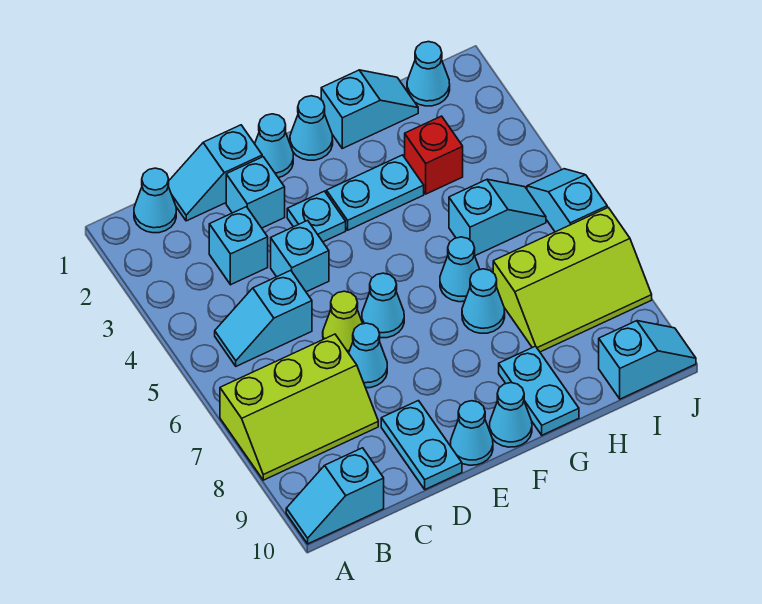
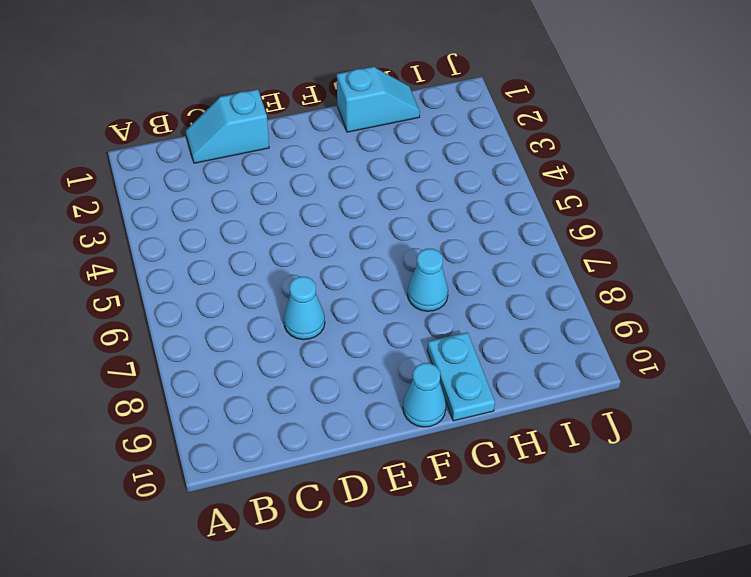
none -> lime 2x3 slope [220,334,378,480]
none -> cyan 1x2 slope [286,448,384,544]
none -> cyan 1x1 cone [134,168,176,233]

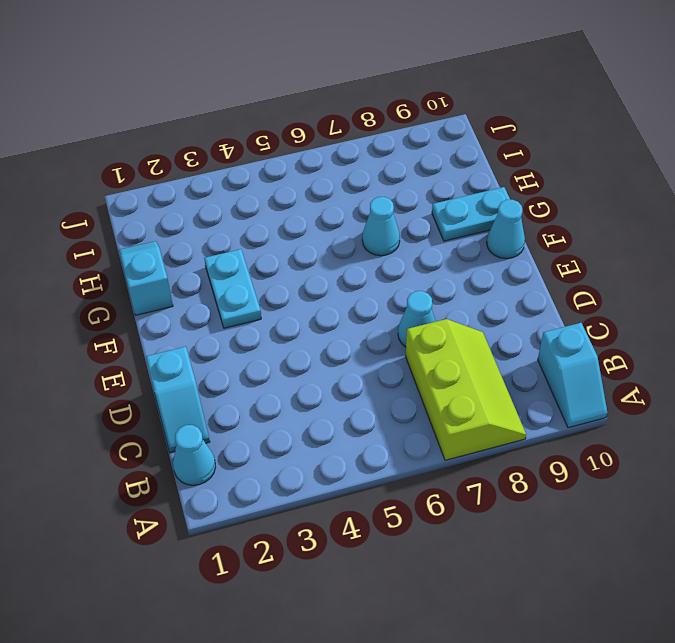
none -> cyan 1x2 slope [215,270,312,366]
none -> cyan 1x1 brick [209,207,268,285]
none -> cyan 1x1 brick [226,157,285,228]

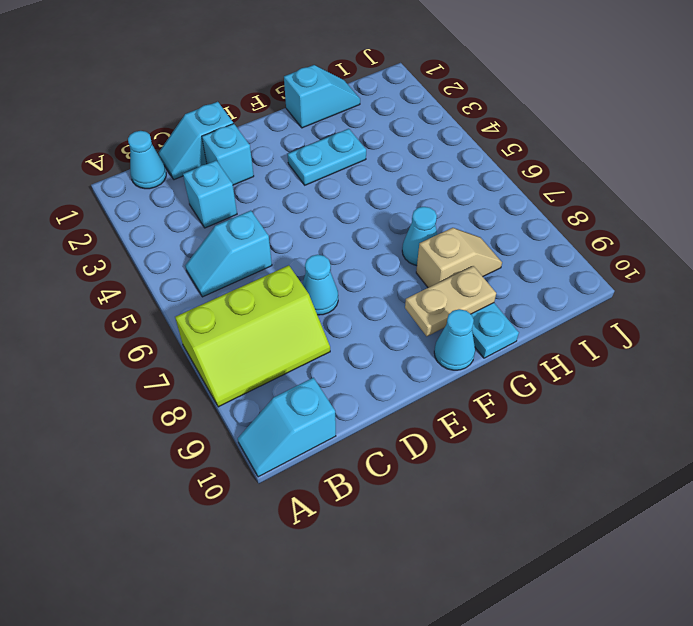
tan 1x2 plate [405,266,496,336] -> none
tan 1x2 slope [416,228,502,288] -> lime 2x3 slope [493,208,652,352]
none -> cyan 1x1 brick [271,220,329,292]
none -> lime 1x1 cone [323,291,363,353]
none -> cyan 1x2 plate [381,401,462,489]

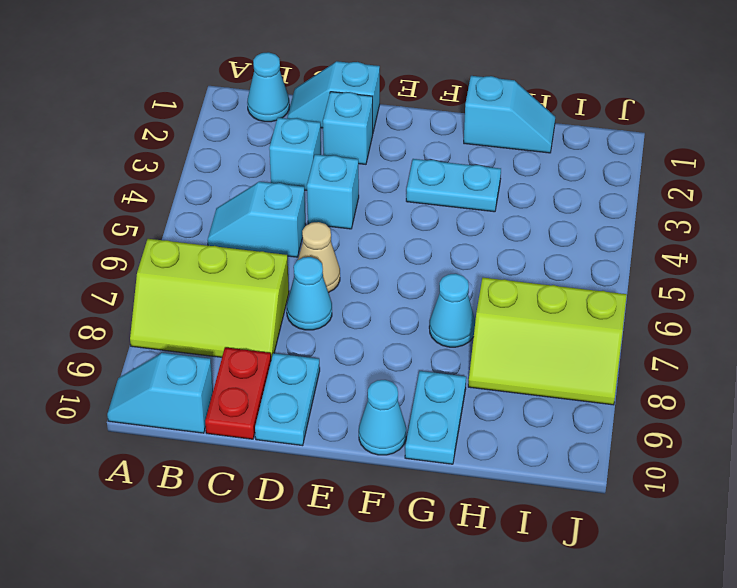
red 1x2 plate [205,347,271,439] -> none
tan 1x1 cone [298,222,340,293] -> lime 1x1 cone [323,291,363,353]
none -> cyan 1x1 cone [255,114,293,178]
none -> cyan 1x1 plate [287,191,346,242]
none -> cyan 1x1 cone [362,273,404,338]

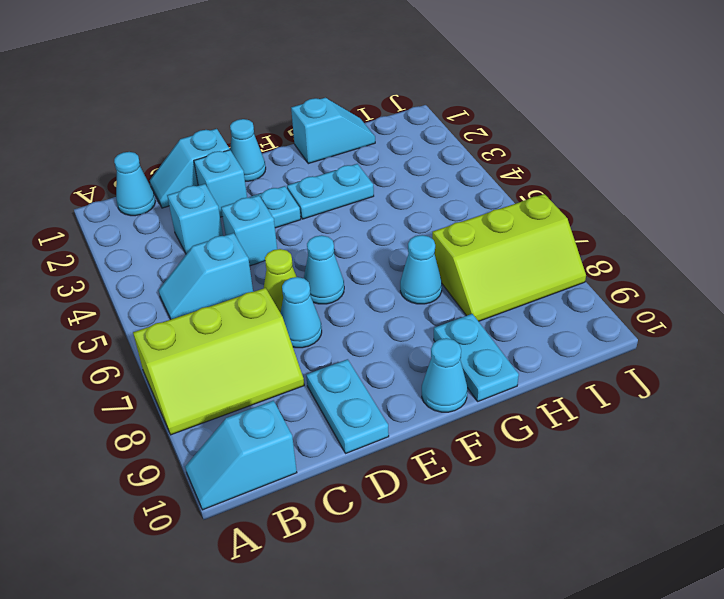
none -> cyan 1x1 cone [451,401,493,465]
none -> cyan 1x1 cone [290,96,333,160]
none -> cyan 1x1 cone [440,237,480,302]

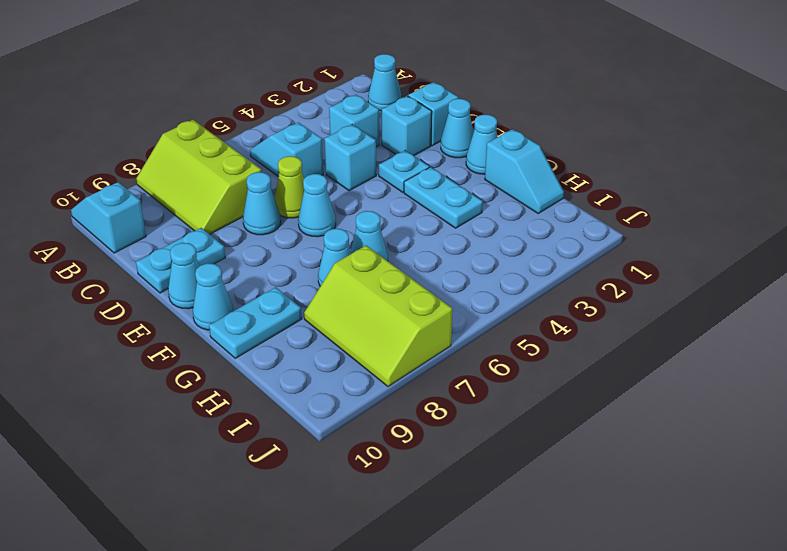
none -> red 1x1 brick [405,116,463,194]
none -> cyan 1x2 slope [449,179,546,256]
none -> cyan 1x1 cone [407,42,450,106]

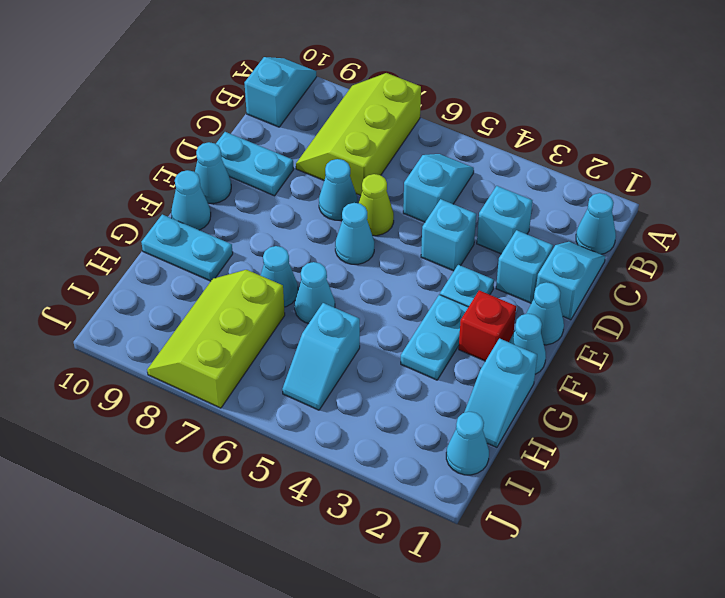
red 1x1 brick [459,290,516,361] -> red 1x1 brick moved to [405,116,463,194]
none -> cyan 1x2 slope [599,321,696,399]
none -> cyan 1x2 slope [527,169,607,232]

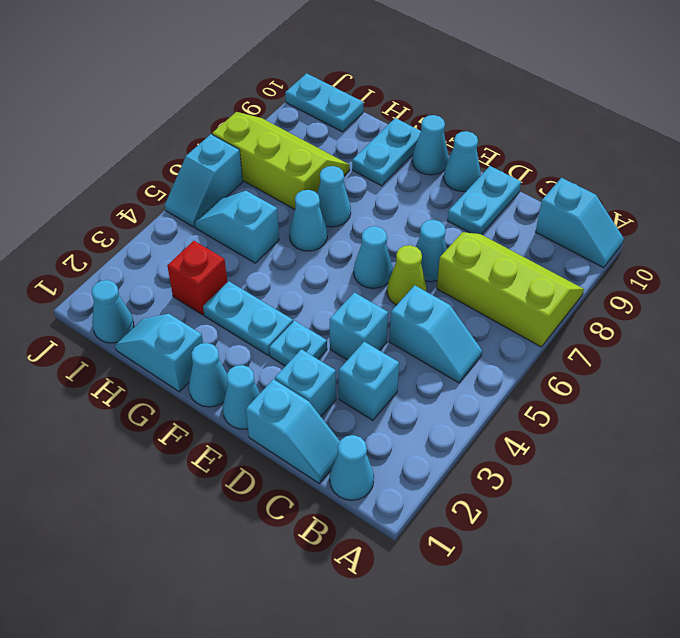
cyan 1x2 plate [285,73,363,132] -> cyan 1x2 slope [599,321,696,399]

